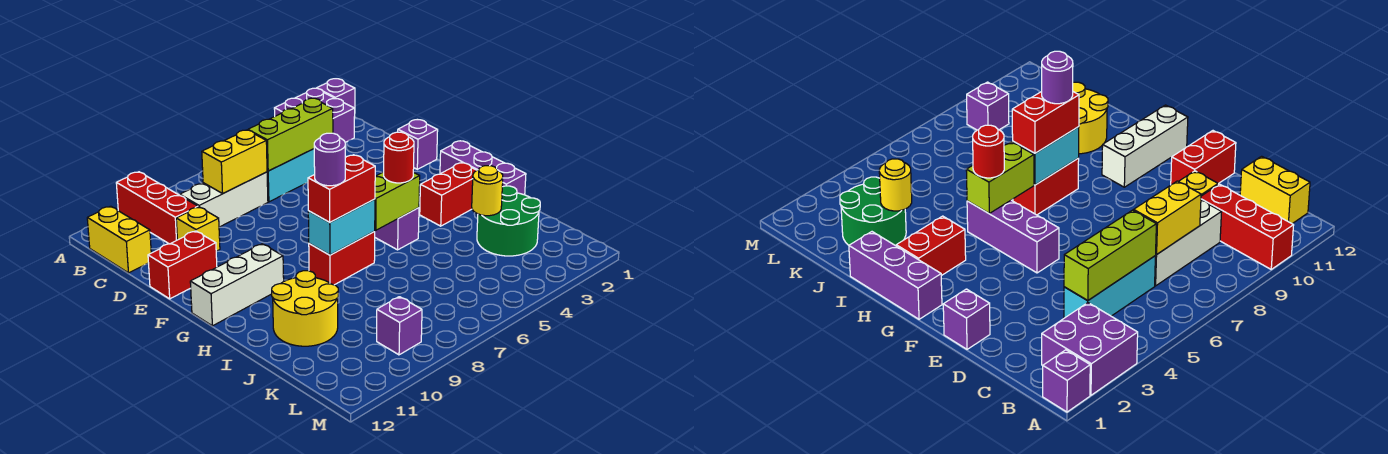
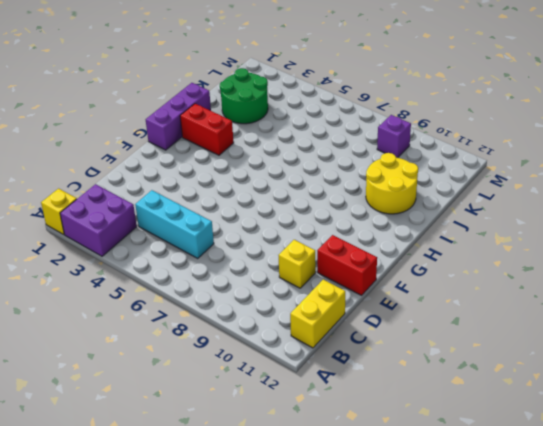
yellow 1x1 brick [41,189,77,234] -> purple 1x1 brick [317,79,355,108]
none -> red 1x3 brick [116,172,198,244]
none -> white 1x3 brick [180,172,268,227]
none -> purple 1x1 brick [398,120,438,169]

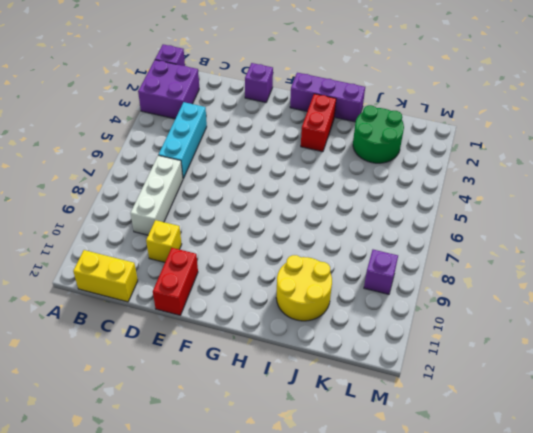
none -> red 1x3 brick [116,172,198,244]
none -> purple 1x3 brick [374,208,419,250]
none -> white 1x3 brick [190,244,284,326]

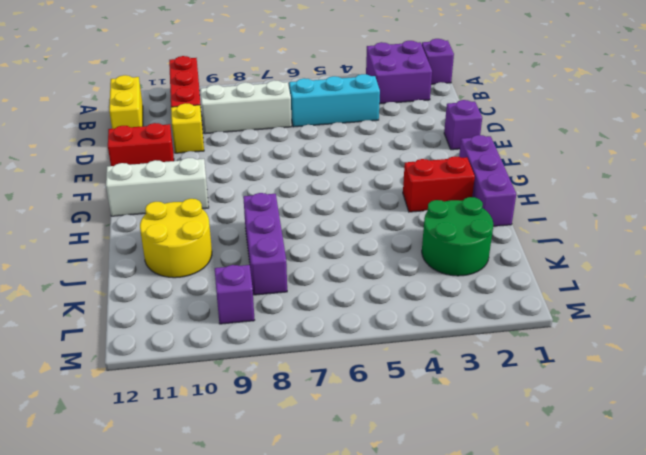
purple 1x3 brick [243,193,287,295] -> purple 1x3 brick moved to [374,208,419,250]
none -> red 1x2 brick [309,232,375,285]
none -> lime 1x3 brick [248,98,333,171]
none -> yellow 1x2 brick [202,130,267,193]

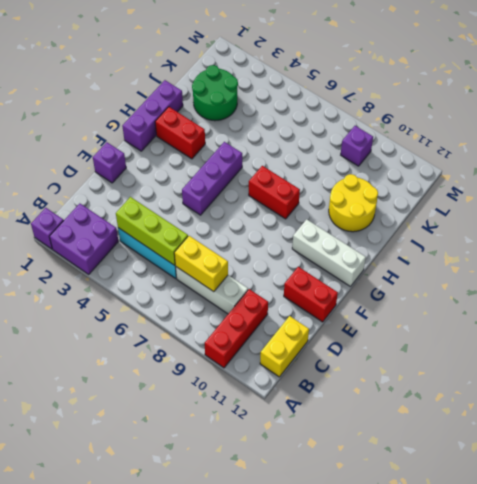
none -> yellow 1x1 brick [176,207,220,251]
none -> lime 1x2 brick [375,172,420,230]
none -> cyan 1x2 brick [308,199,375,255]

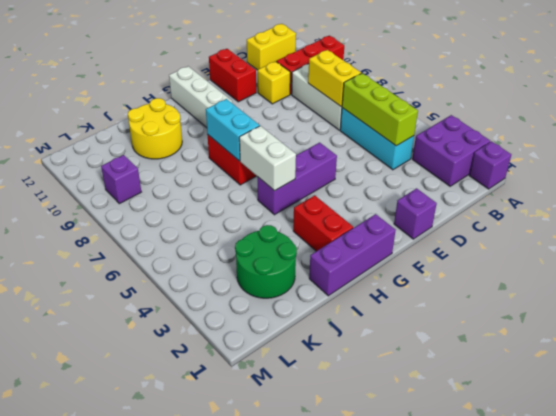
white 1x2 brick [239,126,296,191] -> lime 1x2 brick [375,172,420,230]
none -> yellow 1x1 round brick [472,166,503,216]
none -> red 1x1 round brick [384,132,414,183]
none -> red 1x2 brick [308,155,375,222]

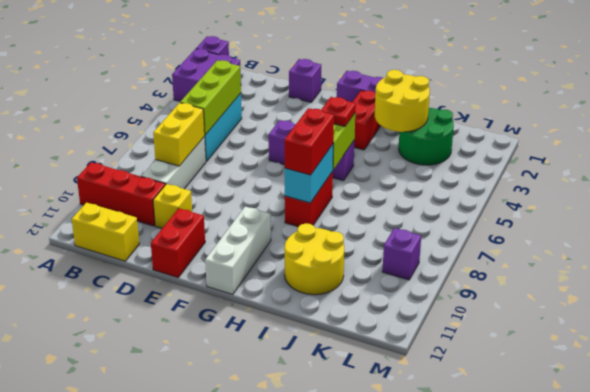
red 1x1 plate [321,97,356,126] -> red 1x1 round brick [384,132,414,183]
yellow 2x2 round brick [375,70,430,132] -> yellow 1x1 round brick [472,166,503,216]
none -> purple 1x1 round brick [314,133,345,186]

